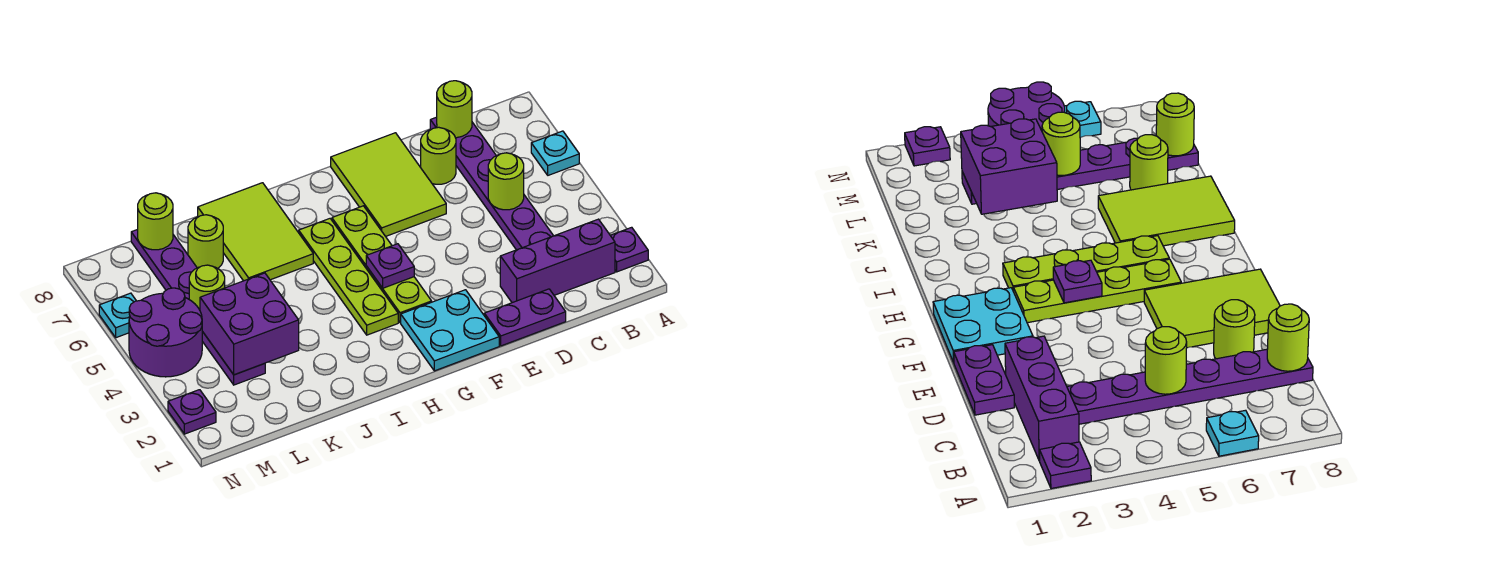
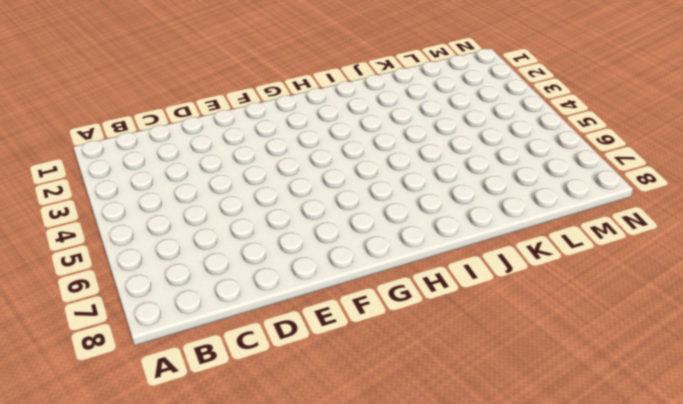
none -> purple 1x1 plate [610,227,648,272]
none -> cyan 1x1 plate [531,131,579,175]
none -> purple 1x3 brick [500,219,615,303]

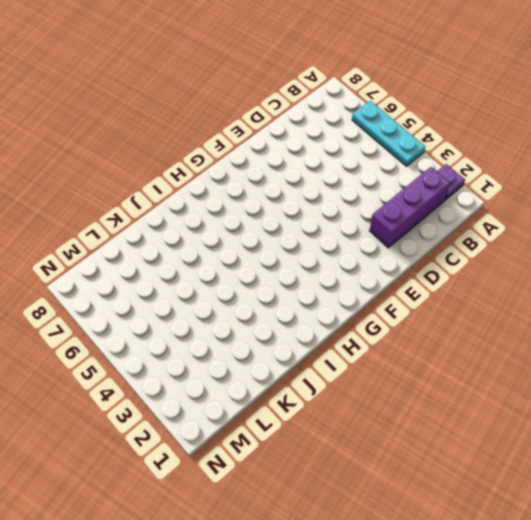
cyan 1x3 plate [352,101,425,166] -> cyan 1x1 plate [531,131,579,175]
none -> purple 1x6 plate [430,117,553,250]
none -> purple 1x2 plate [484,289,566,346]
none -> lime 1x1 round brick [421,127,456,184]

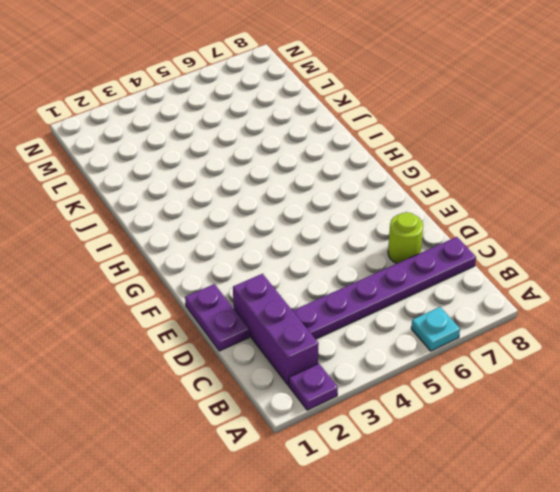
none -> lime 2x3 tile [331,133,446,236]
none -> cyan 2x2 plate [401,290,499,371]
none -> lime 1x4 plate [332,206,432,323]

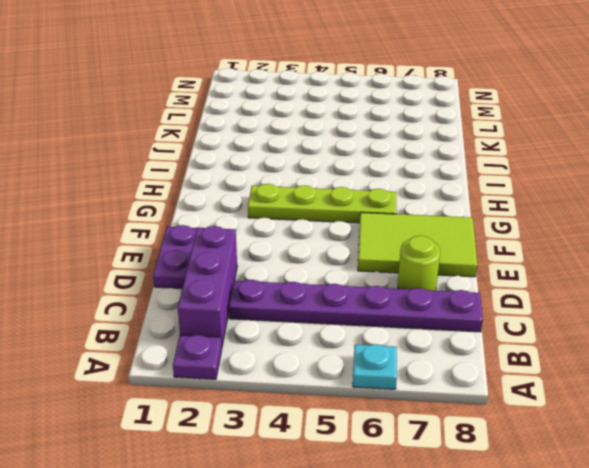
none -> cyan 2x2 plate [401,290,499,371]
none -> lime 1x4 plate [299,219,398,335]
none -> lime 2x3 tile [198,183,313,281]

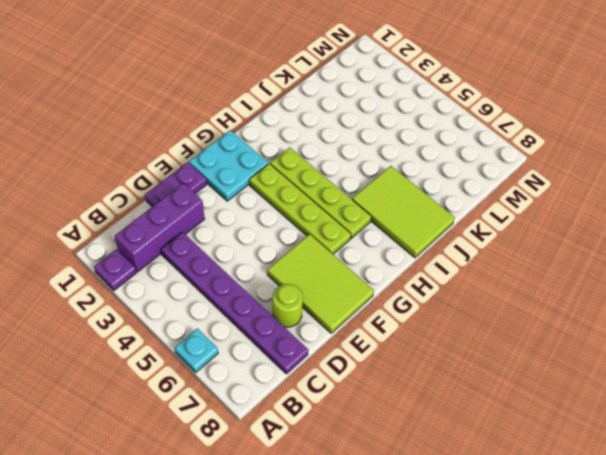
none -> lime 1x1 round brick [188,215,223,268]
none -> purple 1x6 plate [131,229,265,385]
none -> purple 2x2 round brick [129,288,202,377]

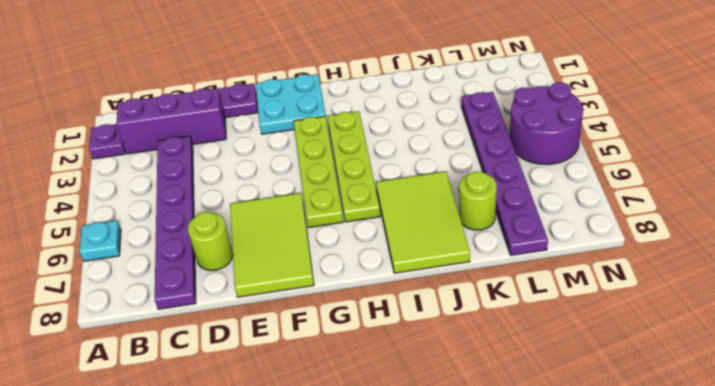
none -> purple 1x1 plate [168,390,216,434]
none -> cyan 1x1 plate [99,293,136,338]
none -> lime 1x1 round brick [488,153,524,210]

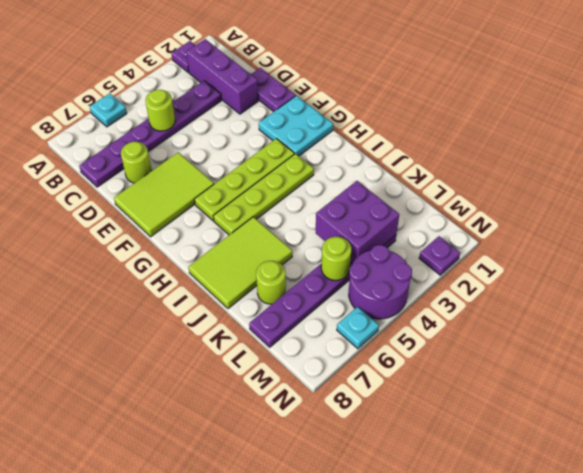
none -> lime 1x1 round brick [437,81,472,138]
none -> purple 1x1 plate [366,244,414,288]
none -> lime 1x1 round brick [138,193,173,250]

